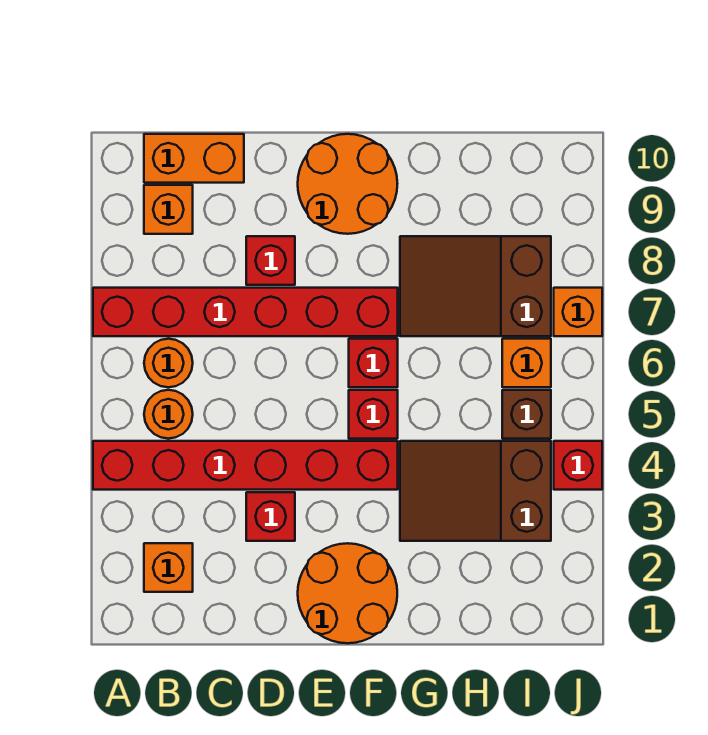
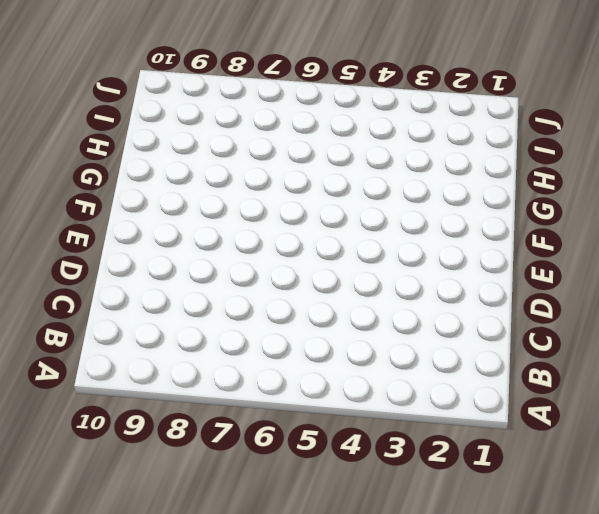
none -> red 1x6 brick [93,441,398,490]
none -> red 1x6 brick [93,288,398,336]
none -> orange 1x1 brick [144,543,193,592]

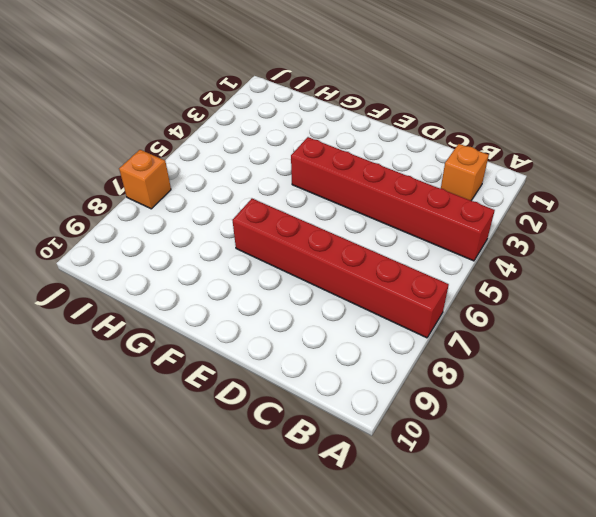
none -> orange 1x1 round brick [144,390,193,439]
none -> orange 1x1 round brick [144,339,193,387]
none -> orange 1x1 brick [144,185,193,234]

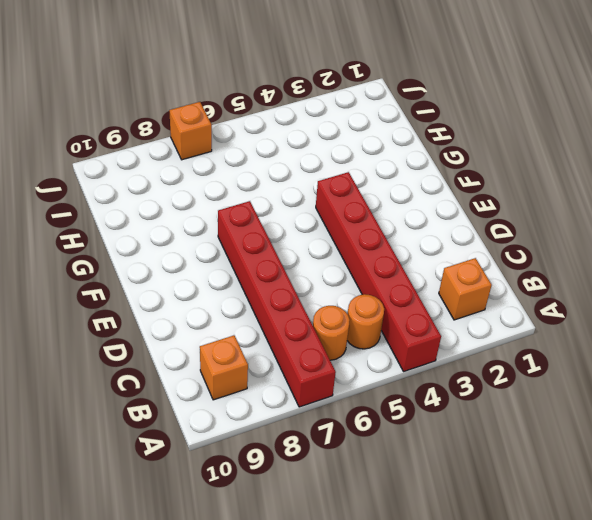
none -> orange 1x2 brick [144,134,244,183]
none -> red 1x1 brick [246,492,295,541]
none -> red 1x1 brick [246,236,295,285]

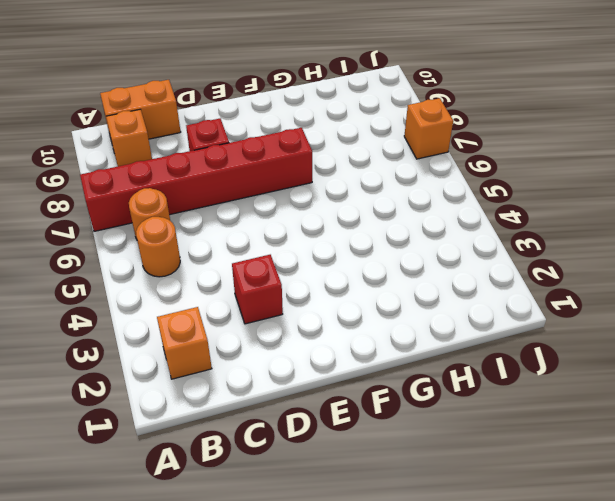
none -> red 1x6 brick [93,441,398,490]
none -> orange 2x2 round brick [298,543,397,643]
none -> orange 2x2 round brick [298,134,397,234]

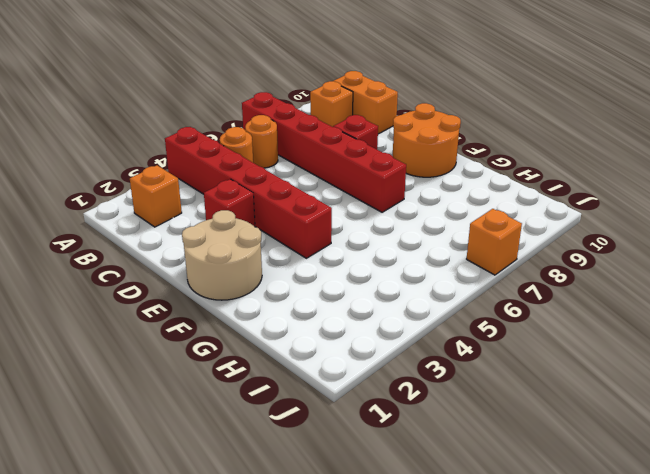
tan 2x2 round brick [182,210,262,300] -> orange 2x2 round brick [298,543,397,643]
none -> red 1x1 brick [349,390,398,439]
none -> red 1x1 brick [349,339,398,387]
none -> brown 2x3 slope [400,441,551,541]

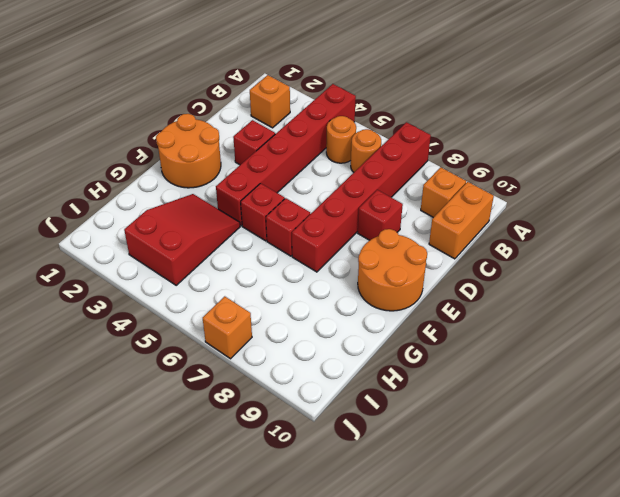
red 2x3 slope [124,194,240,285] -> brown 2x3 slope [400,441,551,541]
none -> brown 2x3 slope [400,236,551,336]
none -> brown 1x1 brick [502,390,551,439]
none -> orange 1x1 brick [502,339,551,387]

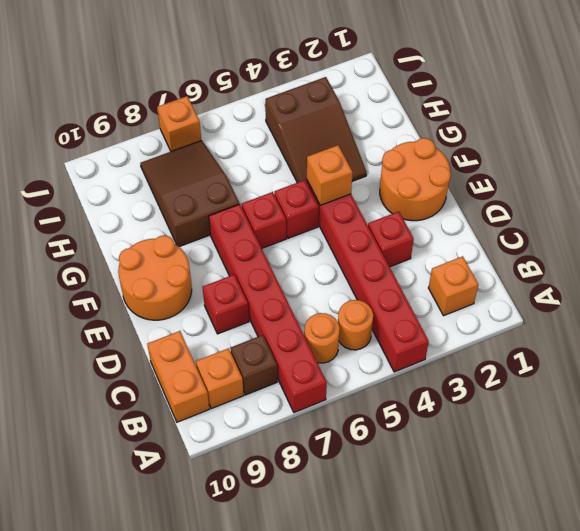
brown 1x1 brick [230,335,277,395] -> brown 1x1 brick moved to [502,390,551,439]
orange 1x1 brick [307,145,353,205] -> orange 1x1 brick moved to [502,339,551,387]
brown 2x3 slope [140,140,239,247] -> brown 2x3 slope turned to [400,236,551,336]
none -> red 1x1 brick [554,441,602,490]

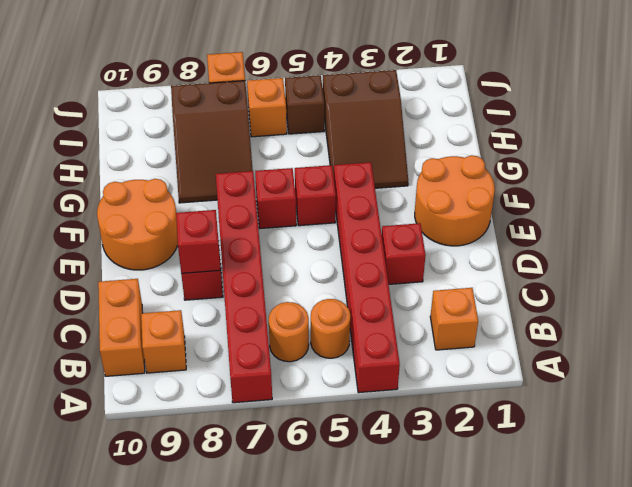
red 1x1 brick [176,210,221,273] -> red 1x1 brick moved to [554,441,602,490]

